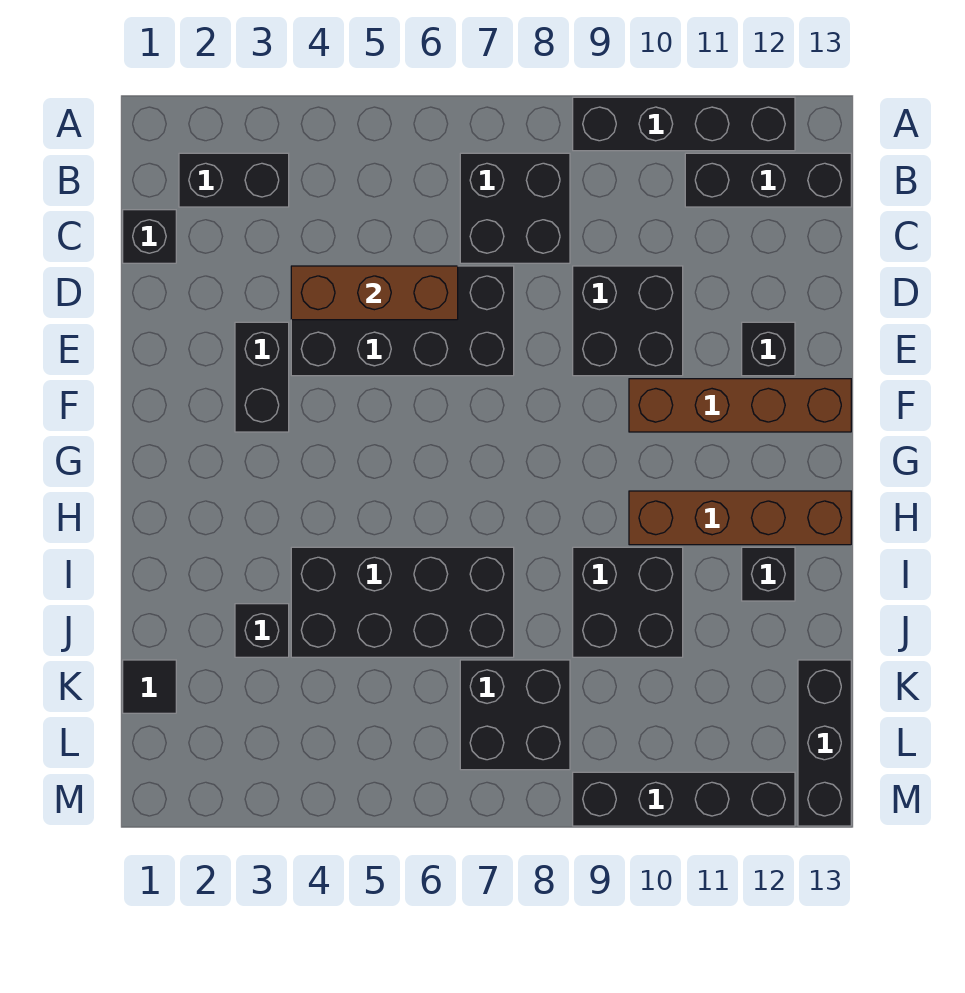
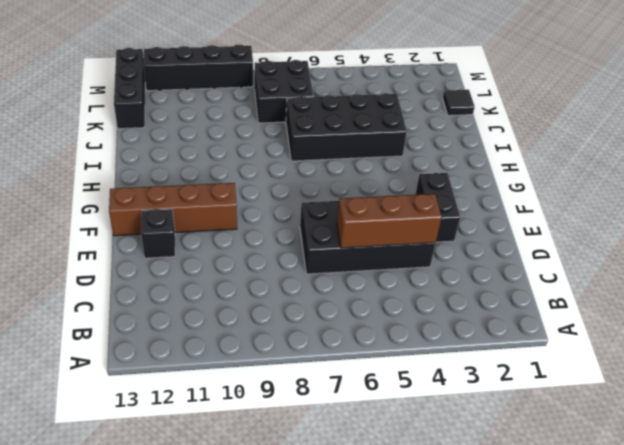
none -> black 1x4 brick [573,97,795,151]
none -> black 1x2 brick [179,153,289,207]
none -> black 2x2 brick [460,153,570,263]

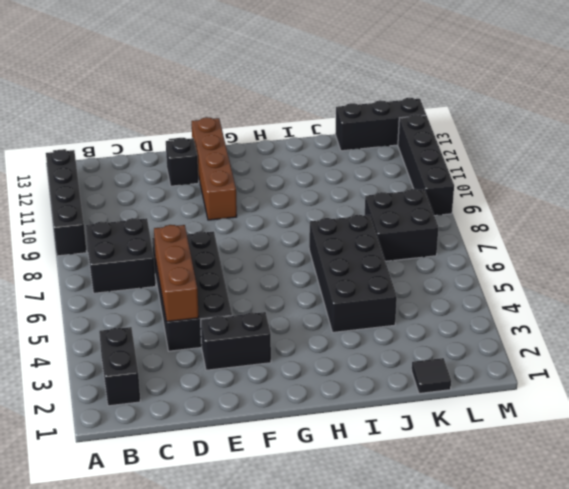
none -> black 1x3 brick [685,153,851,207]
none -> black 1x1 brick [123,210,176,263]
none -> black 2x2 brick [573,266,683,376]

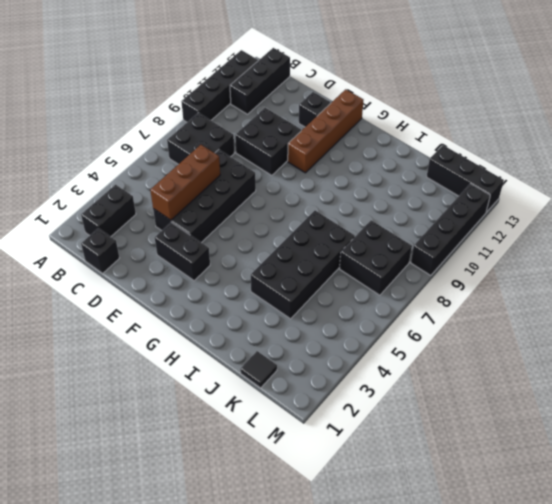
none -> brown 1x4 brick [629,491,851,545]
none -> black 2x2 brick [573,547,683,657]
none -> black 1x1 brick [742,547,795,601]

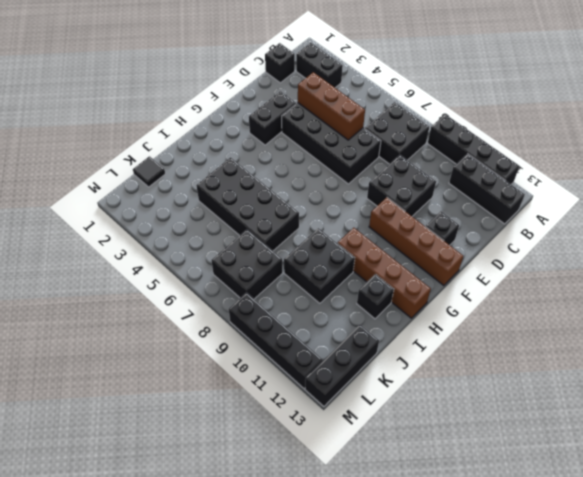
none -> black 1x1 brick [235,604,289,657]

